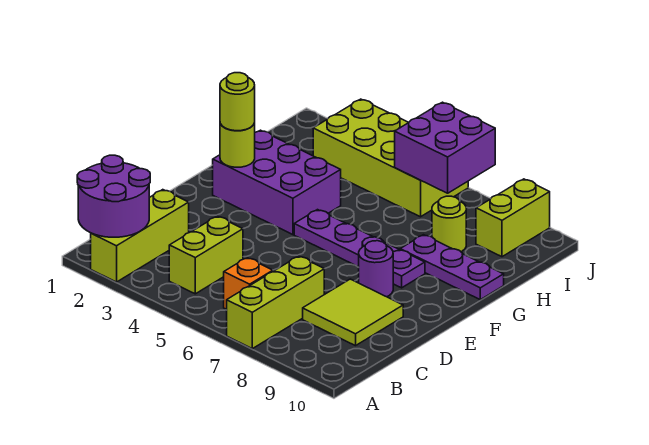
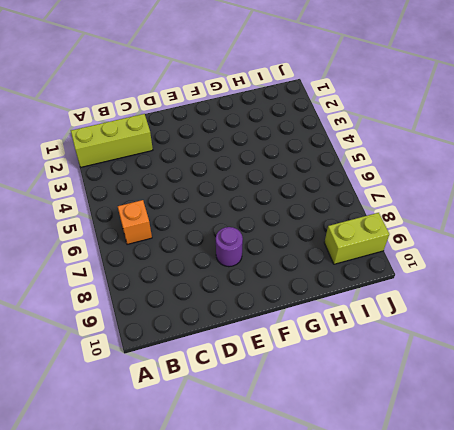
none -> lime 1x3 brick [227,256,324,349]
none -> lime 1x2 brick [169,216,243,294]
none -> lime 2x2 tile [303,279,403,346]

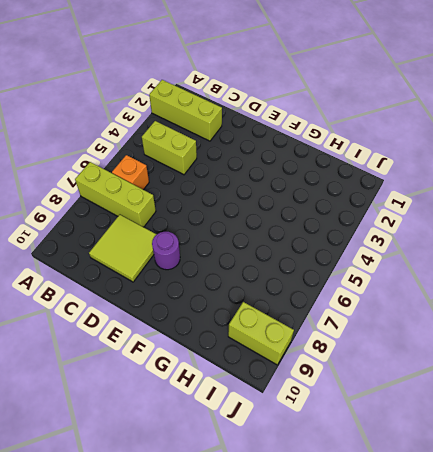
none -> purple 2x3 brick [213,130,341,235]
none -> purple 1x4 plate [294,210,425,288]
none -> purple 1x3 plate [400,235,504,300]

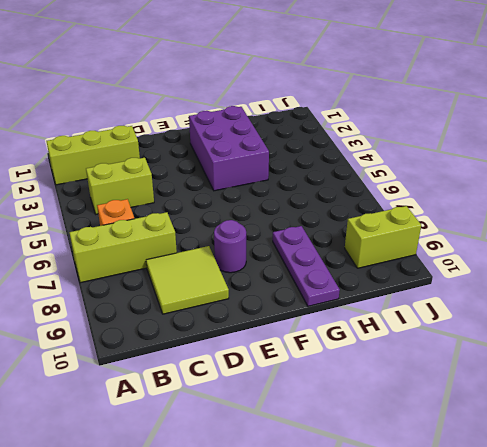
none -> purple 1x4 plate [294,210,425,288]
none -> lime 1x1 round brick [432,196,466,252]
none -> lime 2x4 brick [313,99,468,217]

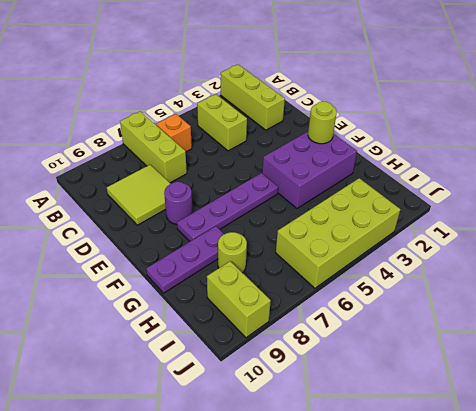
none -> purple 2x2 round brick [77,155,150,237]
none -> purple 2x2 brick [395,102,495,193]
none -> lime 1x1 round brick [220,73,255,131]

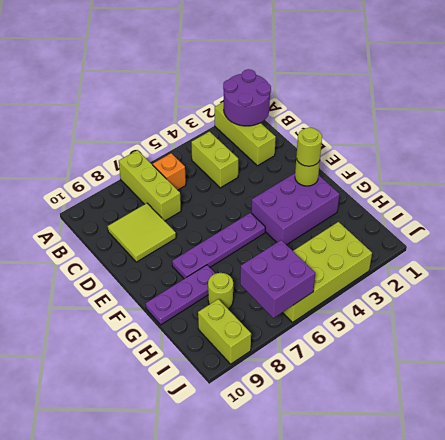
none -> purple 1x1 round brick [359,241,393,297]

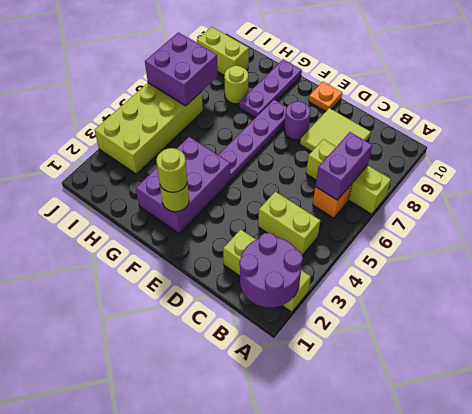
purple 1x2 brick [315,132,372,200] -> none
orange 1x1 plate [309,82,342,112] -> none

